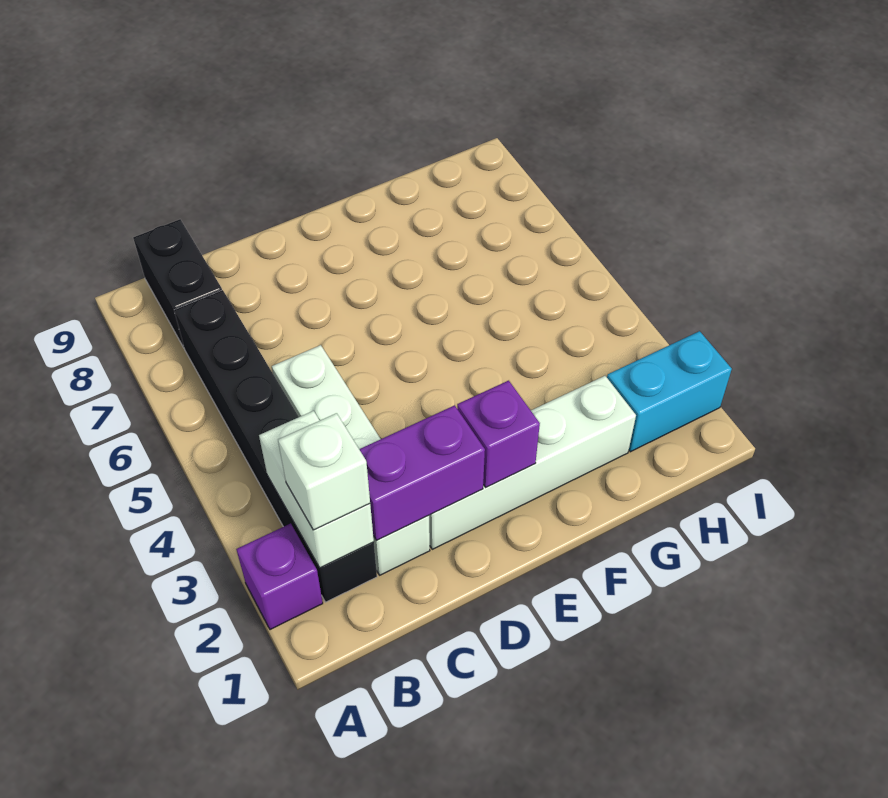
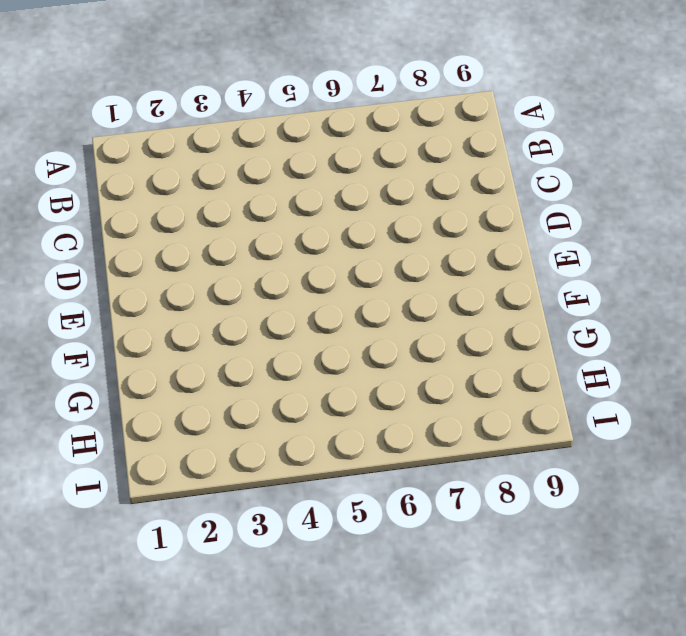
none -> purple 1x1 brick [236,523,323,630]
none -> black 1x6 brick [174,290,377,602]

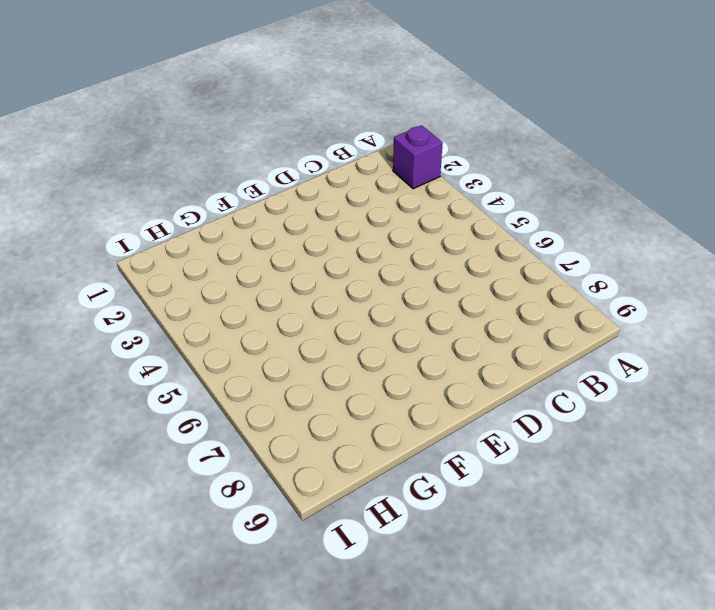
none -> black 1x6 brick [174,290,377,602]
none -> black 1x2 brick [133,219,222,347]

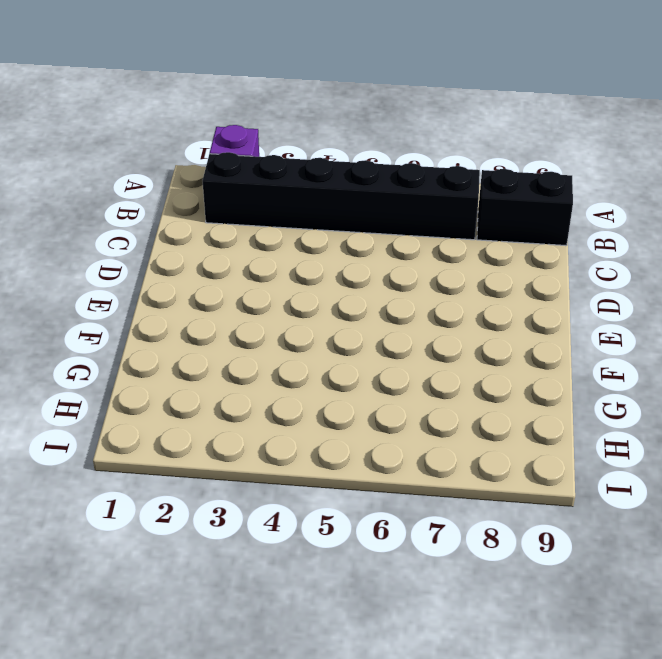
none -> white 1x4 brick [272,345,430,575]
none -> white 1x4 brick [429,376,636,549]

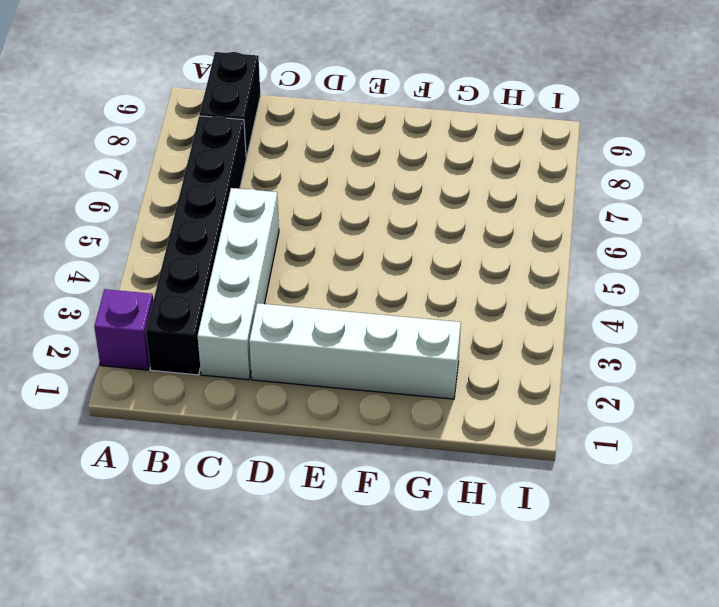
none -> cyan 1x2 brick [607,331,732,452]
none -> white 1x2 brick [259,411,374,568]

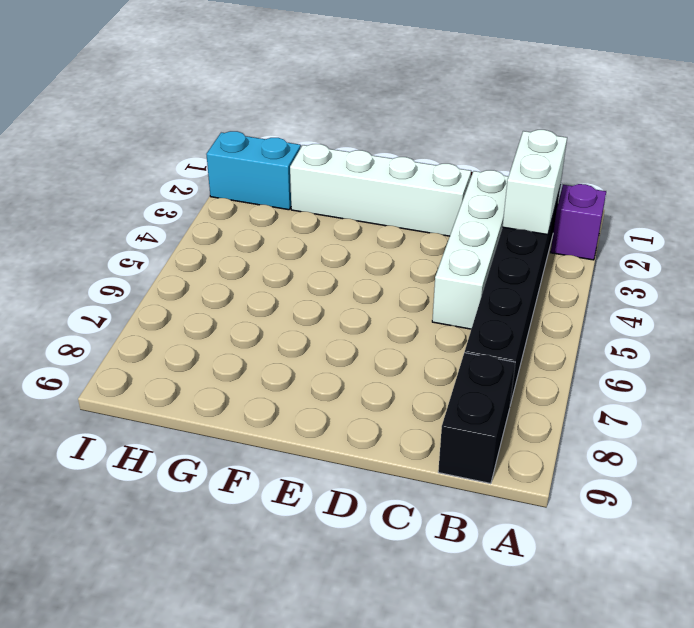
none -> purple 1x2 brick [359,405,485,540]
none -> purple 1x1 brick [457,381,540,487]

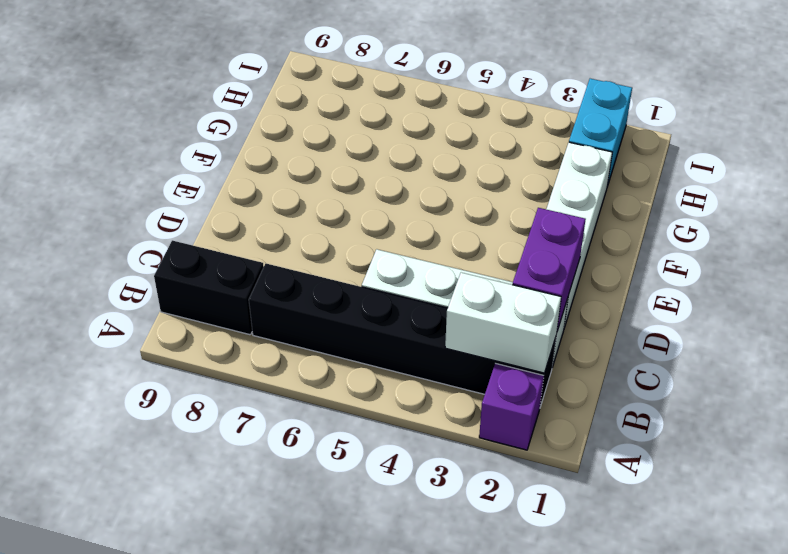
none -> purple 1x1 brick [457,381,540,487]
none -> white 1x1 brick [278,413,370,530]

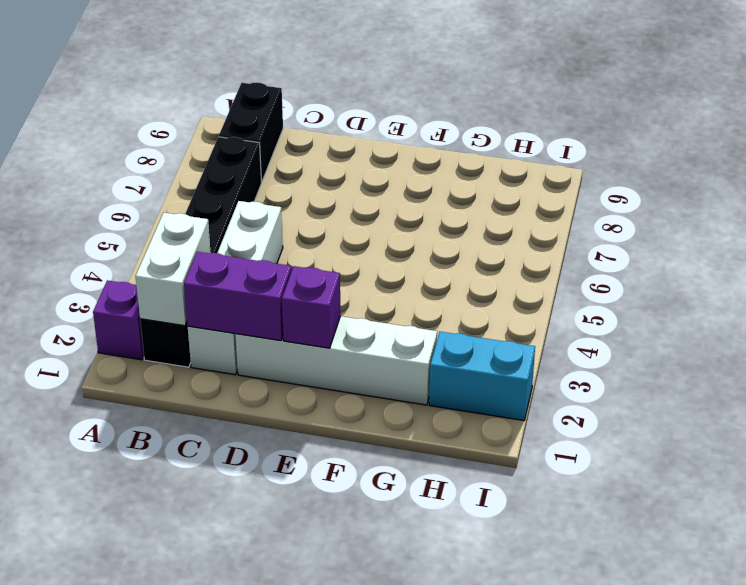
none -> white 1x1 brick [278,413,370,530]

